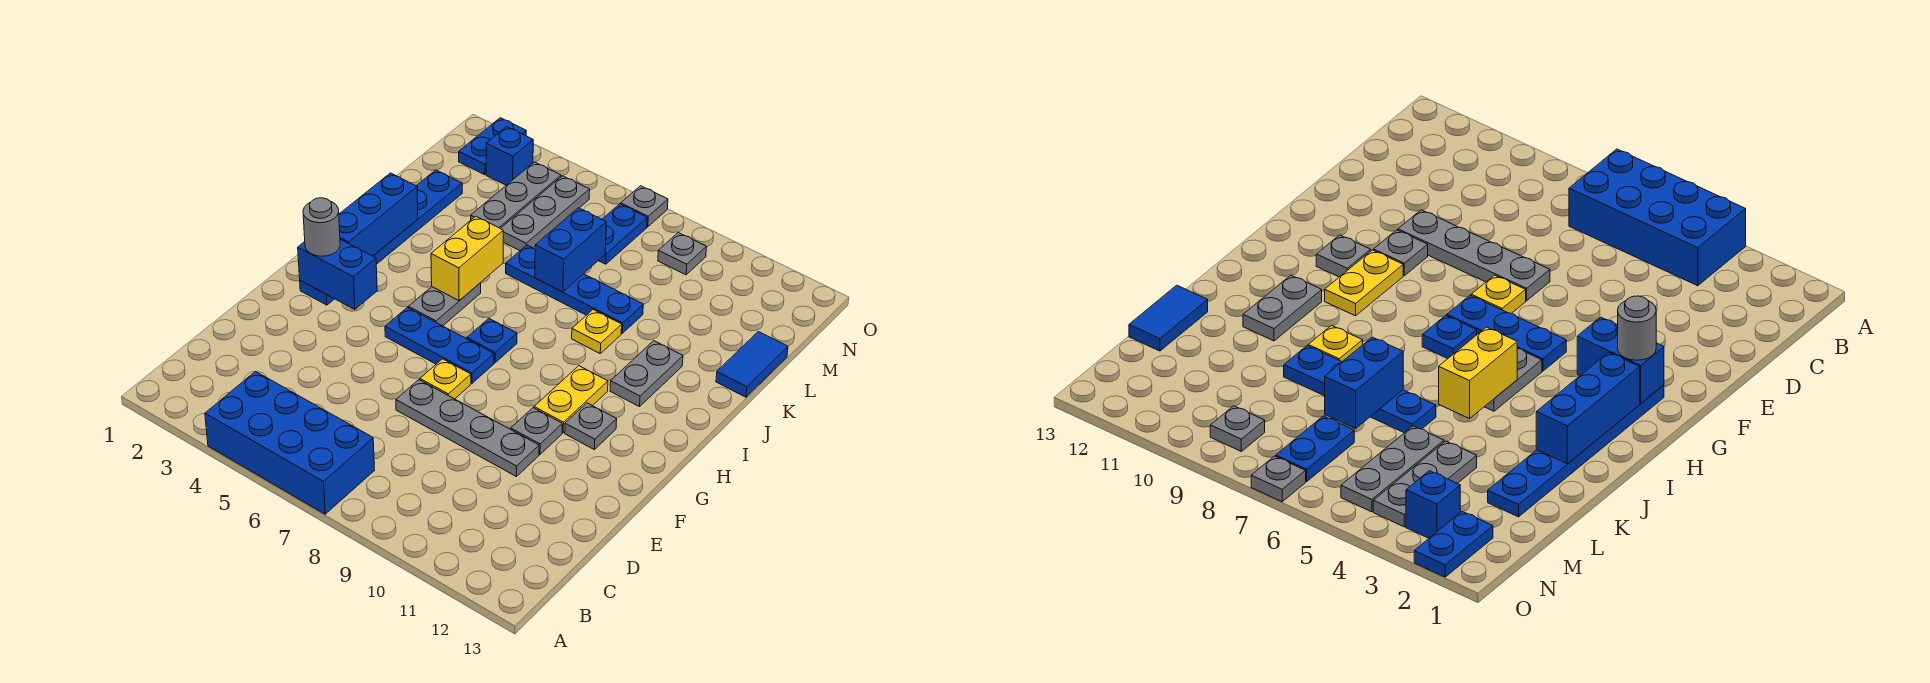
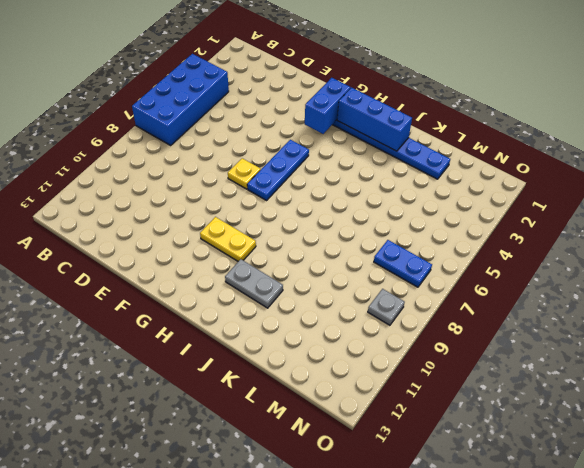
none -> grey 1x4 plate [396,380,539,476]
none -> grey 1x1 plate [511,408,562,454]
none -> grey 1x1 plate [565,403,617,449]

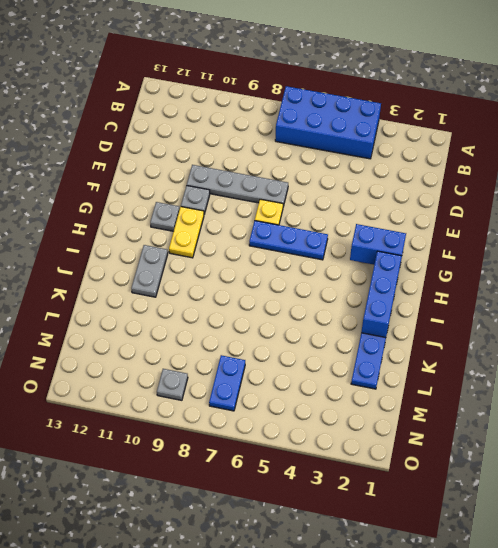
none -> grey 1x2 plate [409,283,481,326]
none -> blue 1x1 plate [467,319,517,363]
none -> yellow 1x1 plate [572,310,622,353]

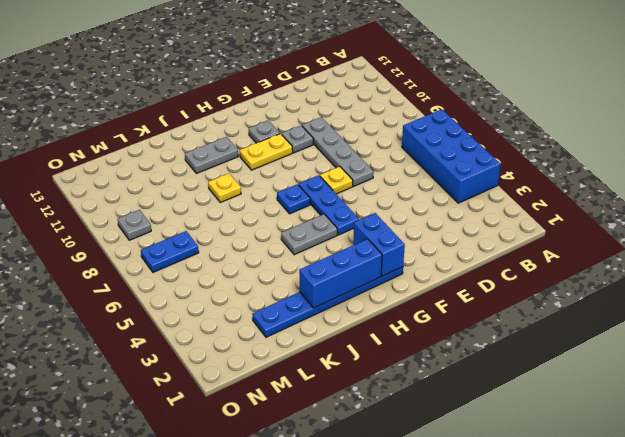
none -> blue 1x4 plate [506,245,643,333]
none -> blue 1x2 tile [716,332,788,397]
none -> grey 1x3 plate [471,162,561,228]

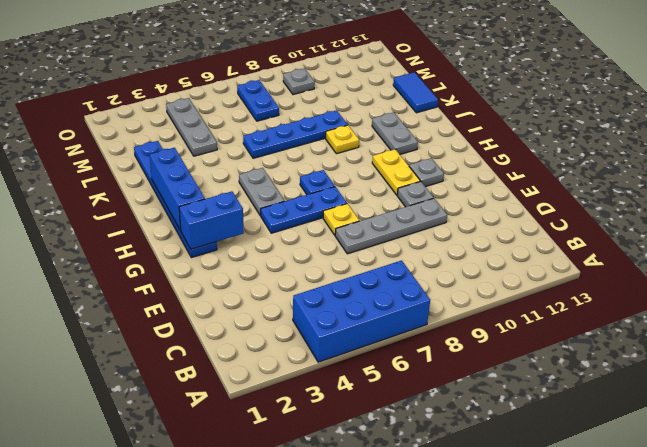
none -> grey 1x3 plate [500,176,590,251]
none -> blue 1x2 plate [459,118,526,175]
none -> blue 1x1 brick [486,127,533,185]

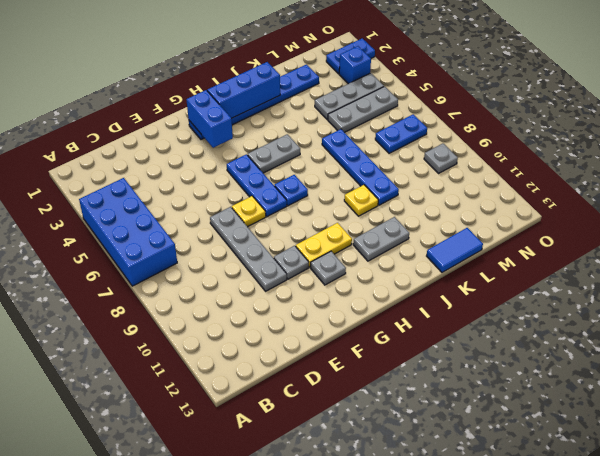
none -> grey 1x1 plate [621,186,668,227]
none -> yellow 1x2 brick [431,216,503,301]
none -> blue 1x2 brick [535,208,606,292]

